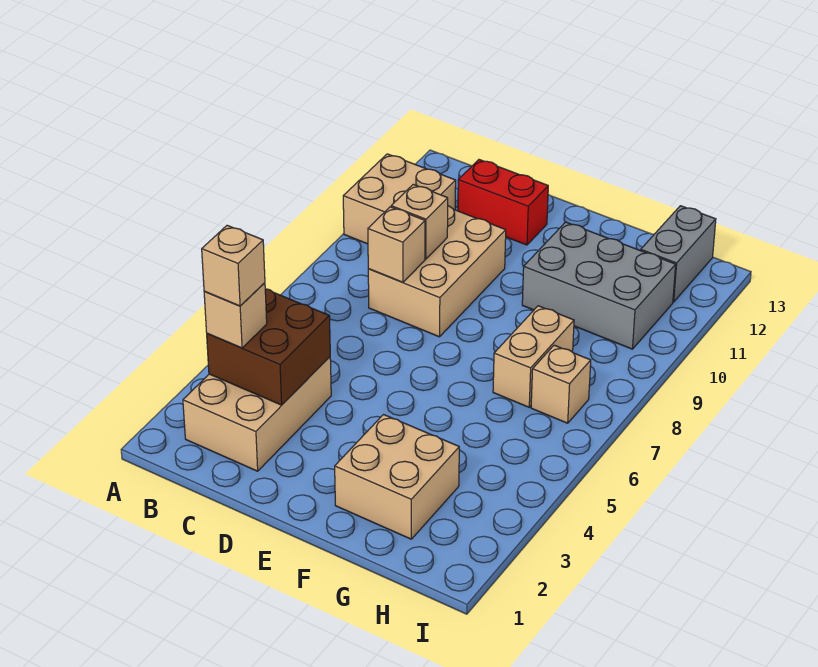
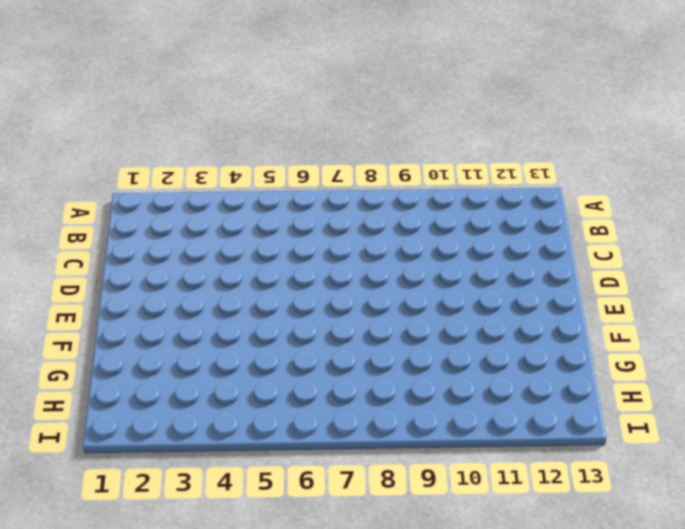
none -> tan 2x2 brick [343,154,456,244]
none -> tan 2x3 brick [183,357,331,471]
none -> tan 2x3 brick [368,206,506,337]

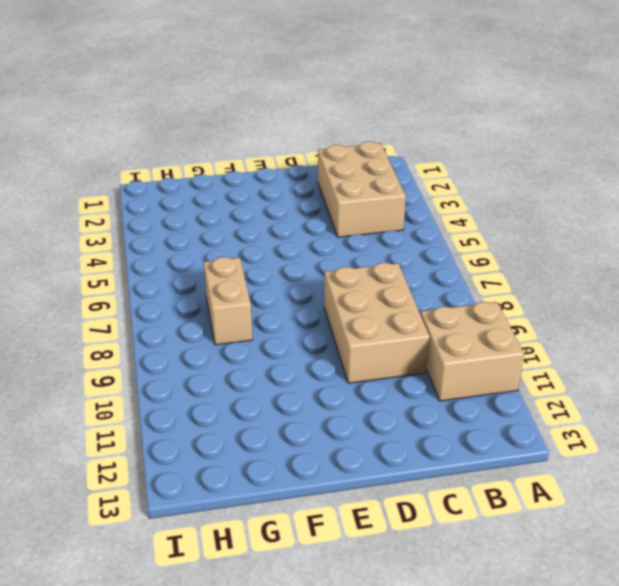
none -> red 1x2 brick [458,160,548,245]
none -> tan 2x2 brick [335,415,459,539]
none -> grey 2x3 brick [522,222,676,349]

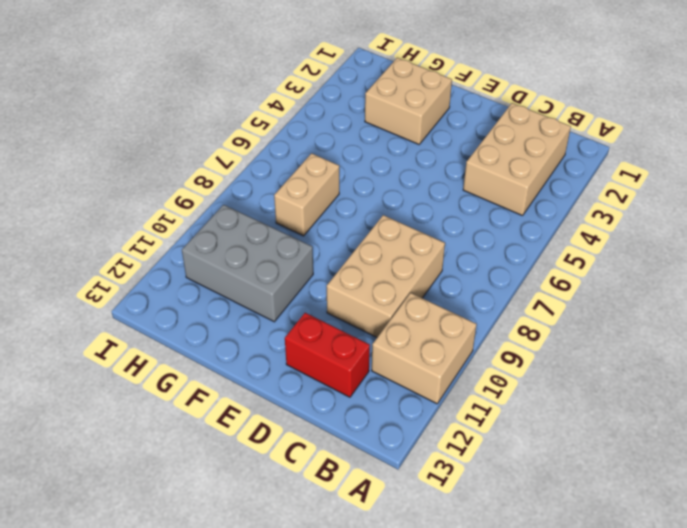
none -> tan 1x1 brick [531,345,591,423]
none -> grey 1x2 brick [641,206,716,302]
none -> brown 2x2 brick [207,289,330,405]

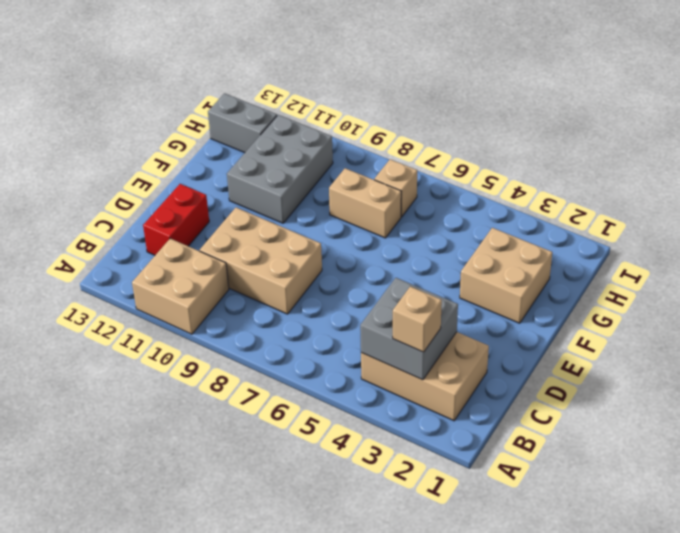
grey 2x2 brick [360,278,458,380] -> brown 2x2 brick [207,289,330,405]
none -> tan 1x1 brick [368,207,425,282]
none -> tan 1x1 brick [391,184,448,259]
none -> tan 1x1 brick [202,225,265,306]

